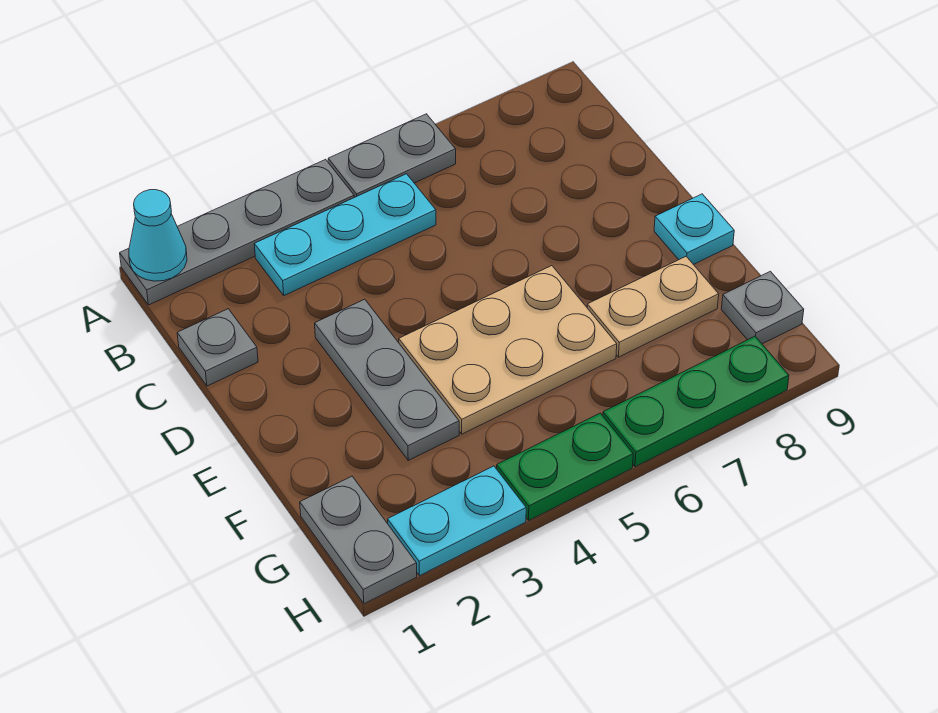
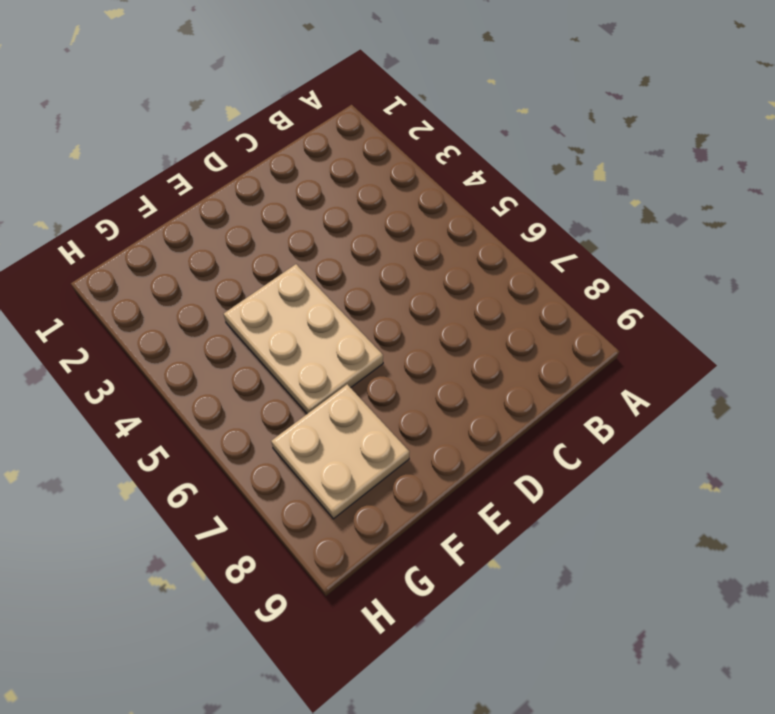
tan 2x2 plate [271,384,409,519] -> tan 1x2 plate [587,256,719,357]
none -> grey 1x4 plate [120,159,354,305]
none -> grey 1x2 plate [328,114,456,197]
none -> cyan 1x3 plate [254,174,436,295]

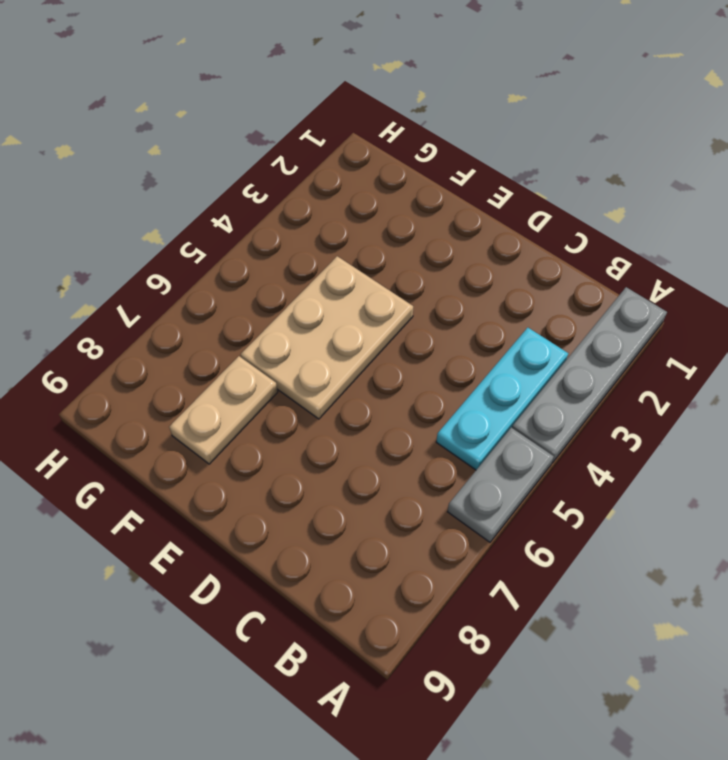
none -> grey 1x1 plate [177,309,258,386]
none -> grey 1x3 plate [315,299,459,460]
none -> cyan 1x1 plate [654,194,734,264]

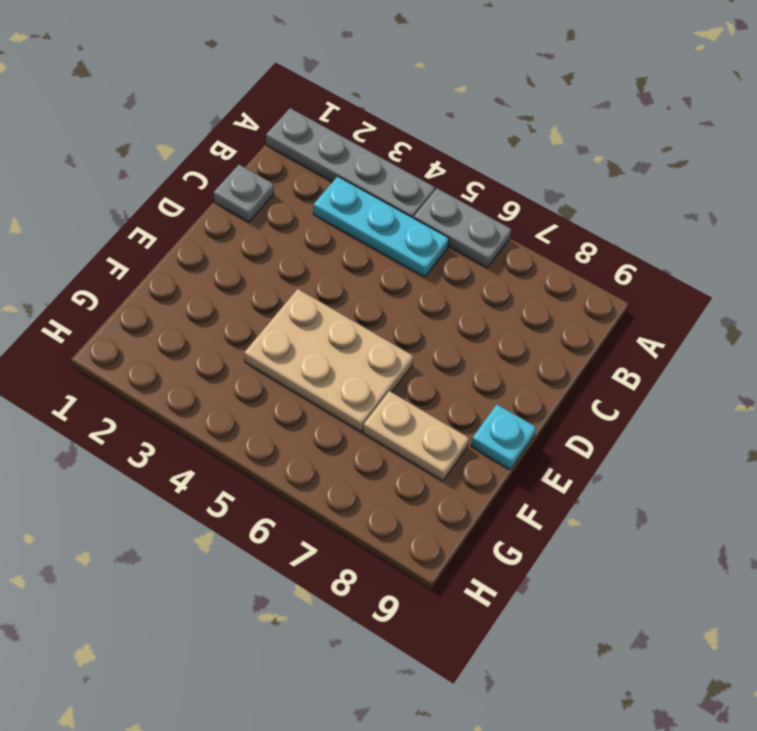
none -> grey 1x3 plate [315,299,459,460]
none -> grey 1x2 plate [300,476,417,604]
none -> grey 1x1 plate [721,271,804,344]

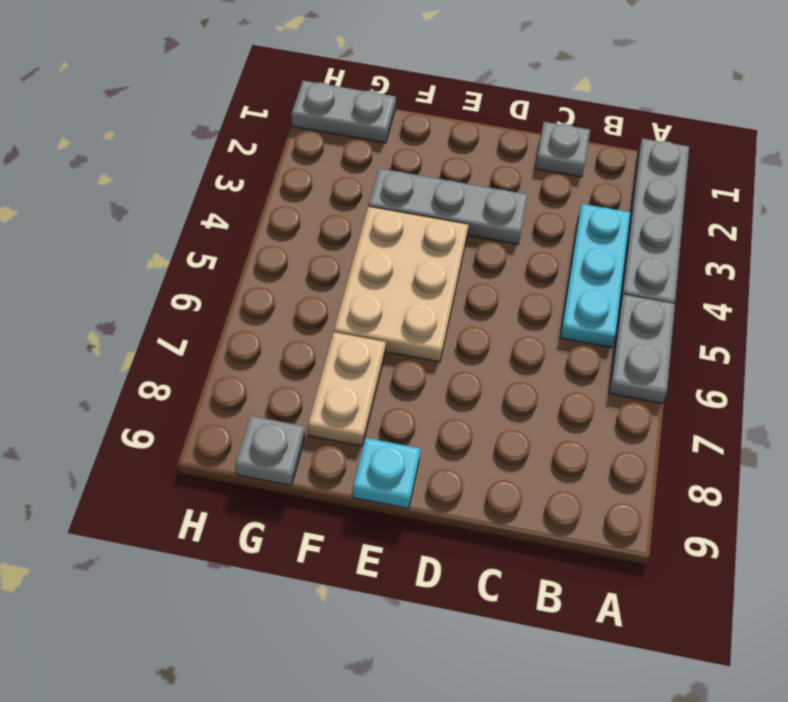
none -> cyan 1x2 plate [388,466,526,576]
none -> green 1x2 plate [497,413,633,520]
none -> green 1x3 plate [603,336,789,467]

